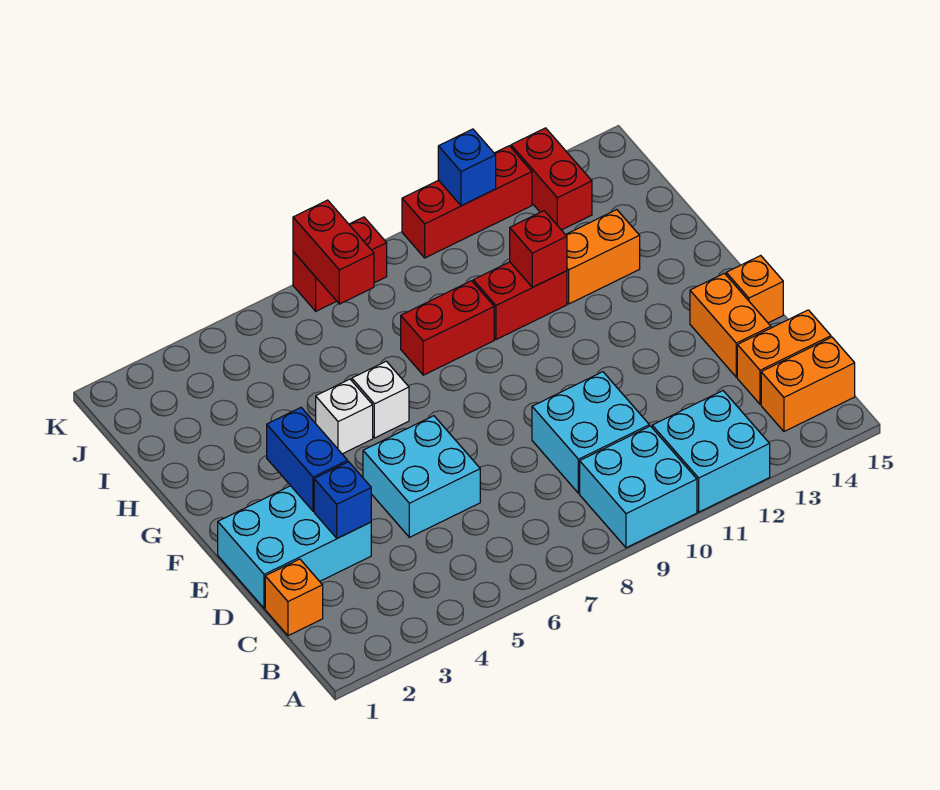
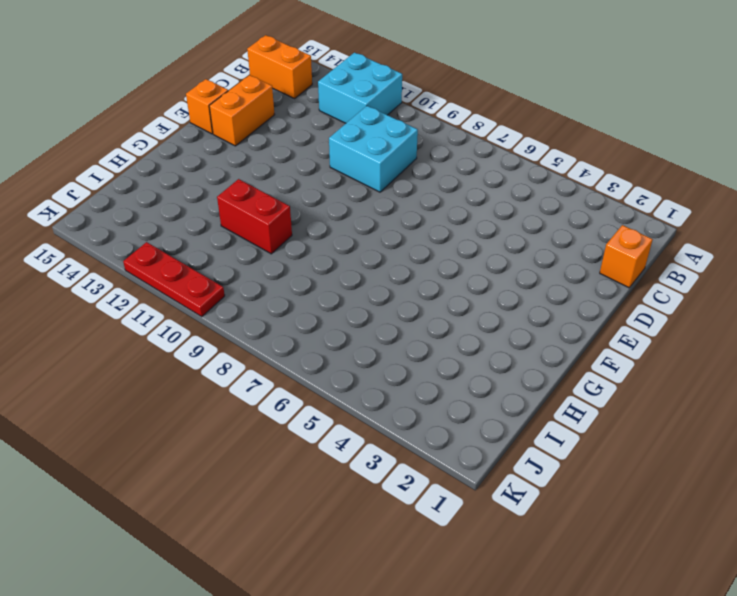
red 1x3 plate [123,242,225,317] -> red 1x3 brick [402,146,532,258]
none -> cyan 2x2 brick [580,426,697,548]
none -> orange 1x2 brick [737,310,831,404]
none -> cyan 2x3 brick [218,486,371,609]

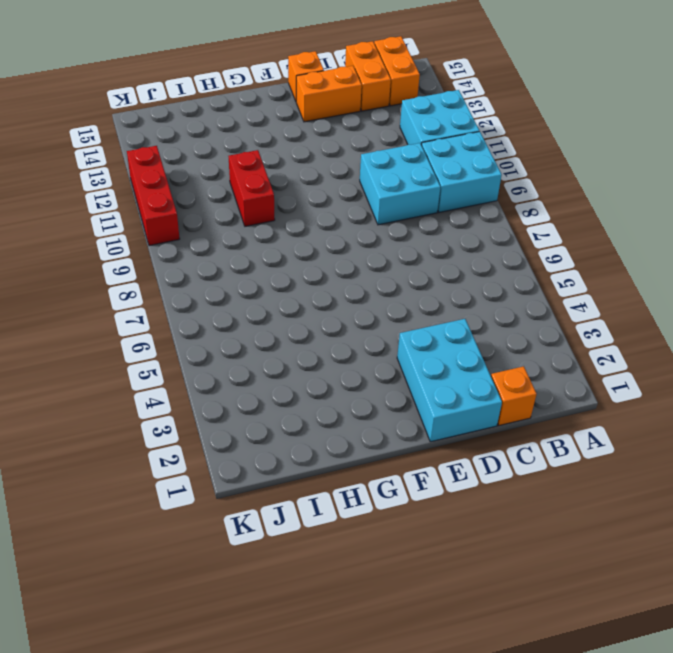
none -> cyan 2x2 brick [363,416,480,537]
none -> white 1x1 brick [316,379,373,454]
none -> white 1x1 brick [352,361,409,438]

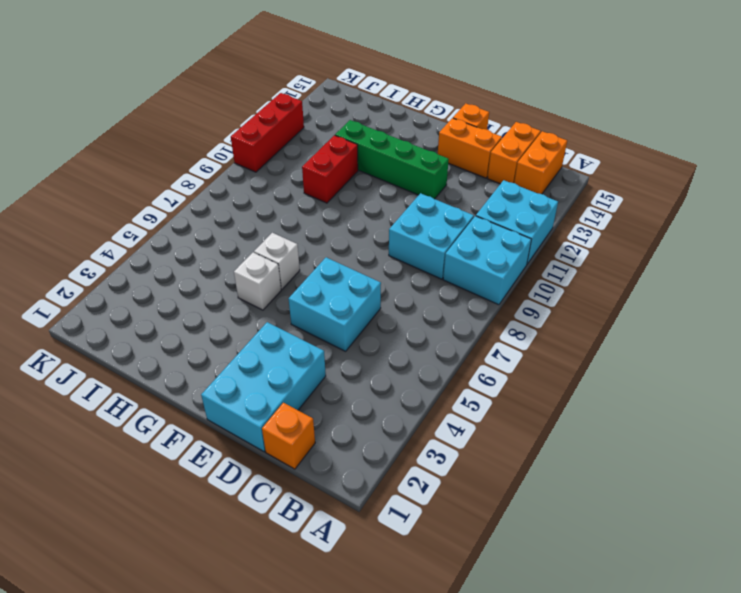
green 1x4 brick [335,120,449,199] -> orange 1x2 brick [566,210,640,304]
none -> red 1x2 brick [401,281,494,375]
none -> red 1x2 brick [511,128,592,230]
none -> red 1x2 brick [293,217,387,311]

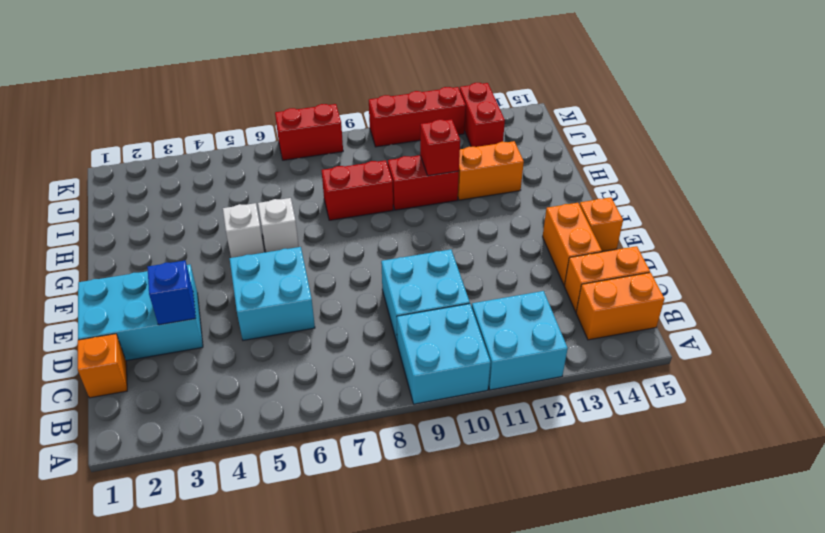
none -> blue 1x2 brick [267,408,348,511]
none -> red 1x2 brick [293,200,374,304]
none -> blue 1x1 brick [438,129,496,206]

